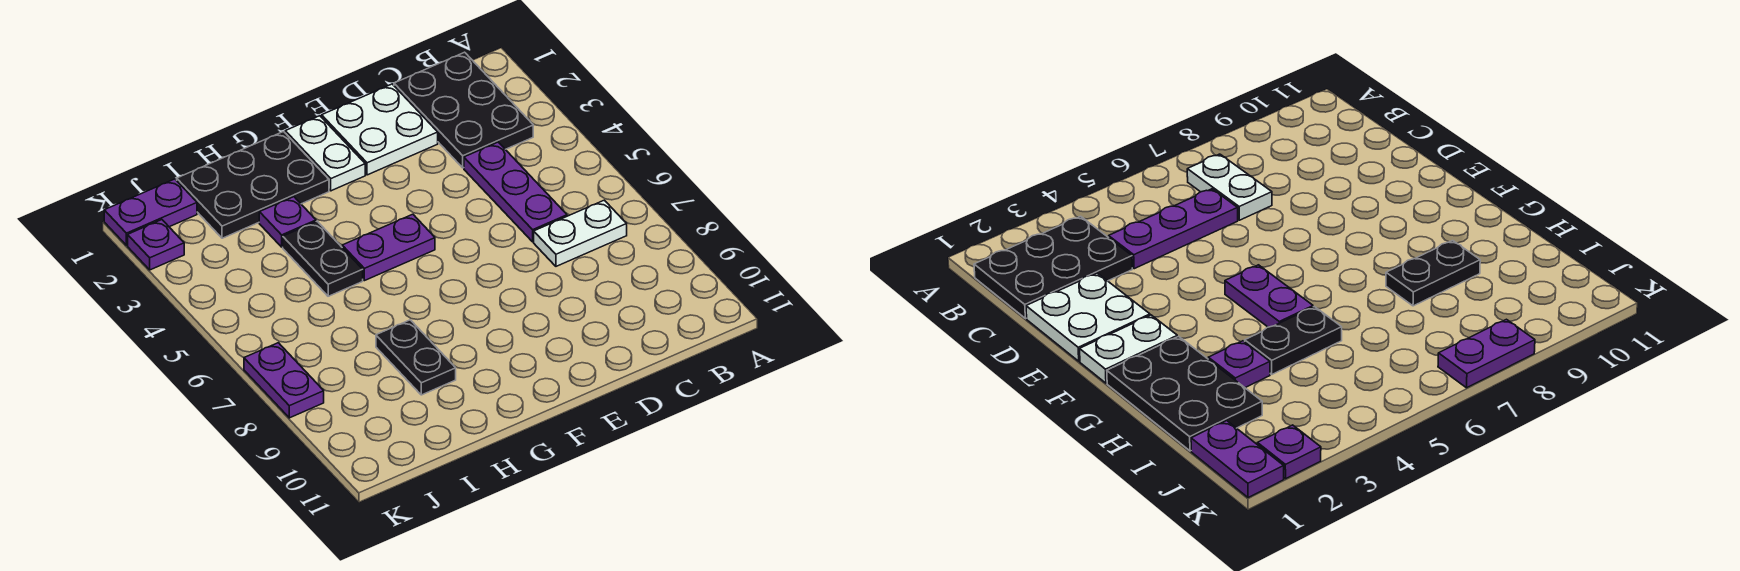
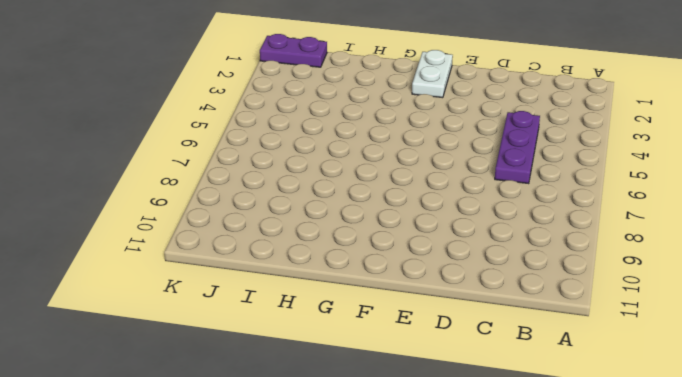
none -> black 2x3 plate [394,52,533,168]
none -> white 1x2 plate [534,200,627,266]
none -> white 2x2 plate [322,84,438,175]

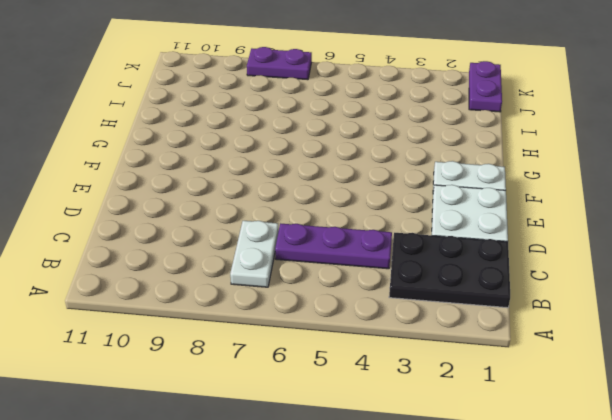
none -> purple 1x2 plate [342,214,435,281]
none -> black 2x3 plate [177,132,329,238]
none -> purple 1x1 plate [259,197,316,247]

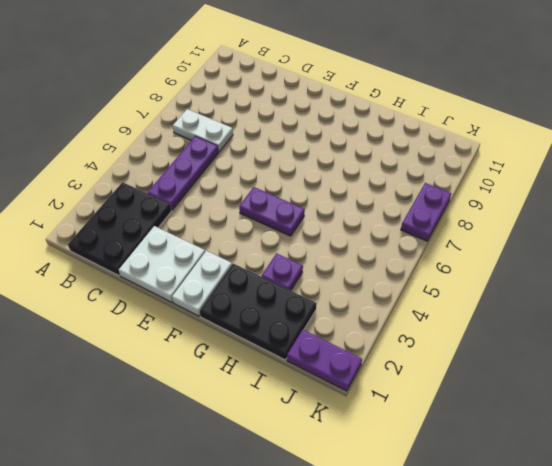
none -> black 1x2 plate [283,221,363,296]
none -> black 1x2 plate [376,320,456,395]
none -> purple 1x1 plate [128,220,184,270]

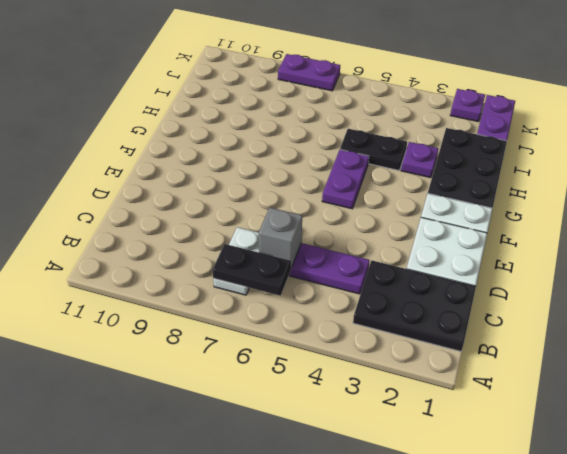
black 1x2 plate [213,244,291,296] -> black 1x2 plate moved to [376,320,456,395]
grey 1x1 brick [259,208,302,268] -> none

